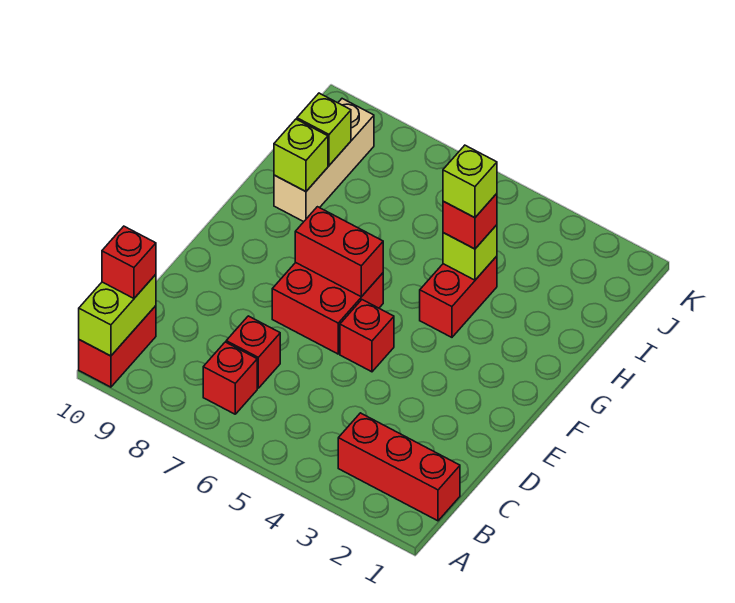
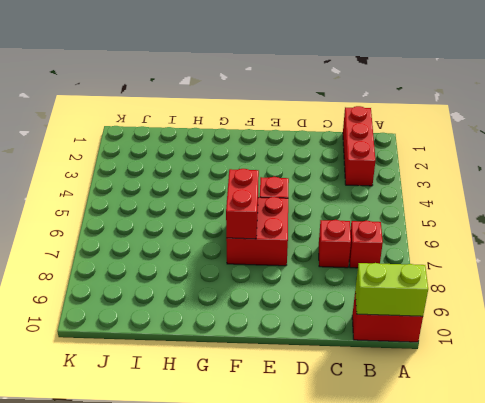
none -> red 1x2 brick [420,256,497,337]
none -> tan 1x3 brick [274,99,374,222]
none -> lime 1x1 brick [443,225,497,280]

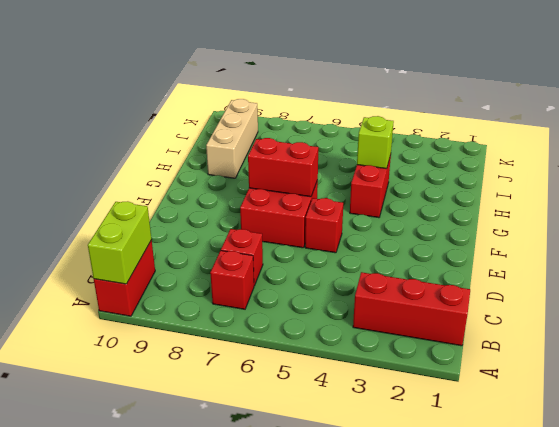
none -> lime 1x1 brick [274,119,328,192]
none -> lime 1x1 brick [297,93,351,165]
none -> red 1x1 brick [102,226,156,298]

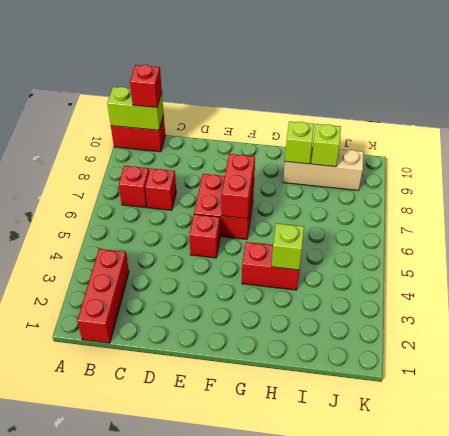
none -> red 1x1 brick [443,194,497,249]
none -> lime 1x1 brick [443,145,497,218]

